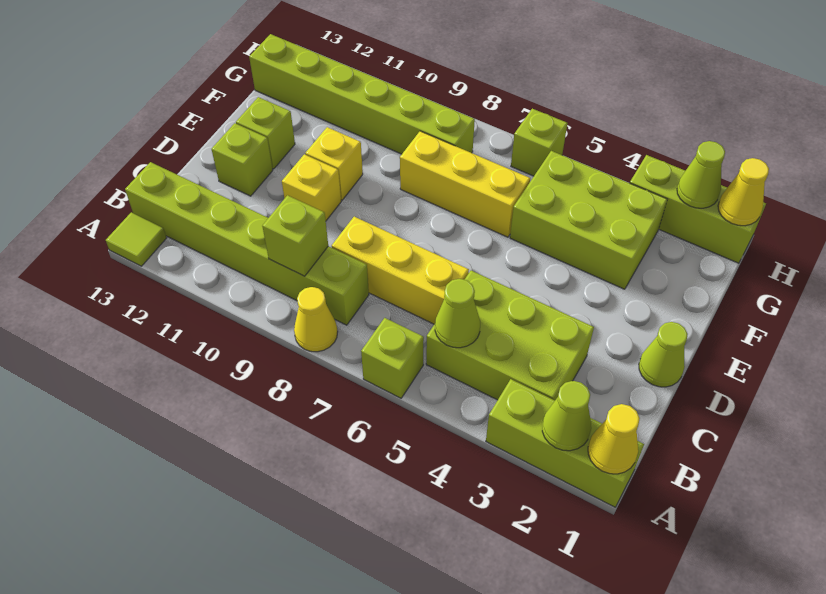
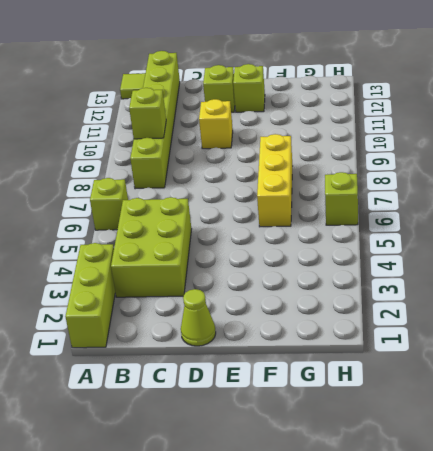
none -> yellow 1x1 cone [294,287,338,352]
none -> yellow 1x3 brick [332,217,469,324]
none -> yellow 1x1 brick [305,127,363,200]

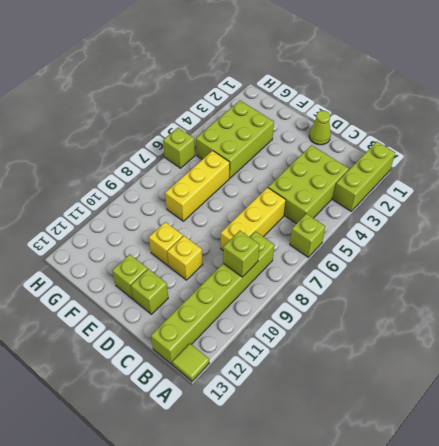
none -> yellow 1x1 cone [294,287,338,352]
none -> lime 1x6 brick [249,34,475,154]
none -> lime 1x3 brick [630,155,766,263]

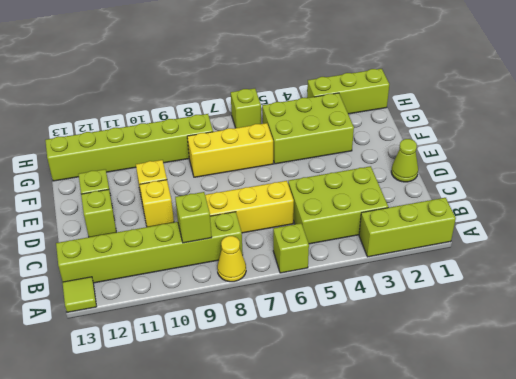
none -> yellow 1x1 cone [588,404,640,474]
none -> lime 1x1 cone [542,381,591,451]
none -> lime 1x1 cone [435,279,480,348]

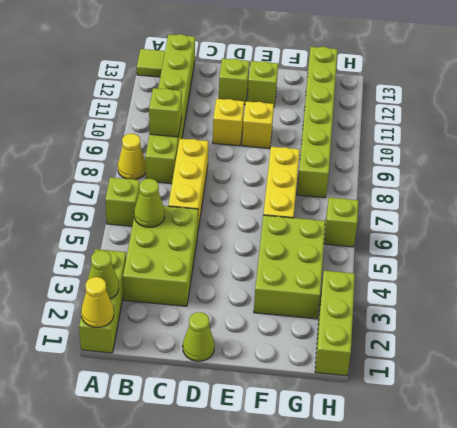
none -> yellow 1x1 cone [718,158,769,226]
none -> lime 1x1 cone [677,141,725,208]

